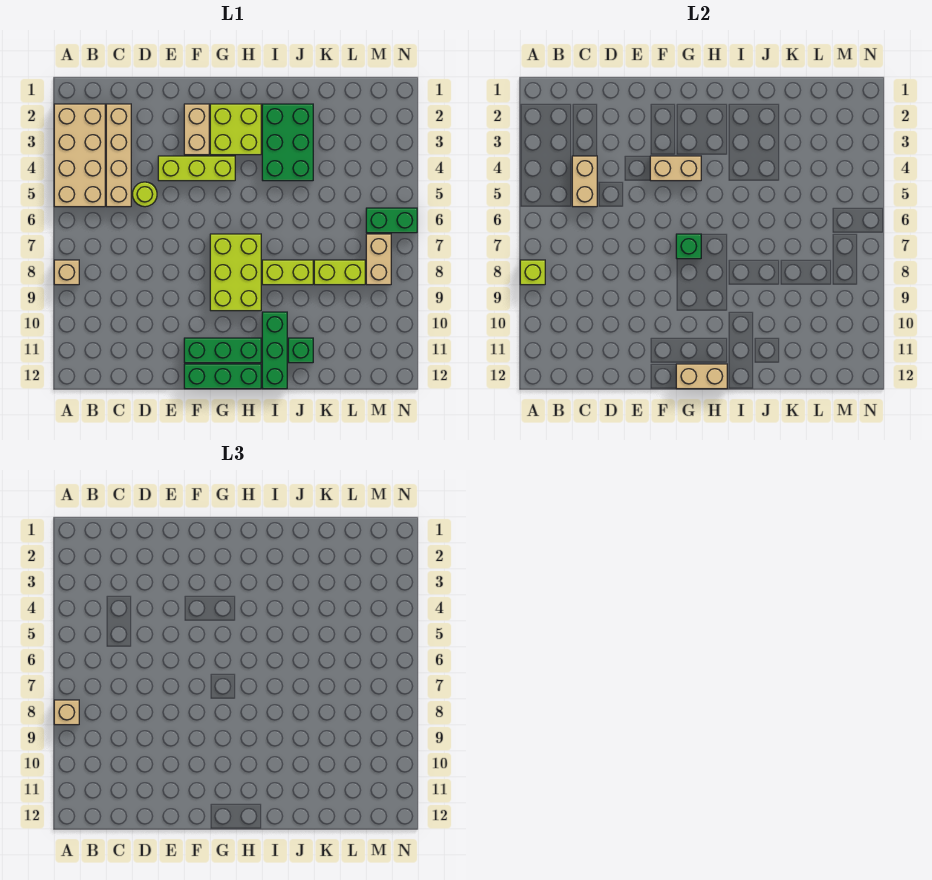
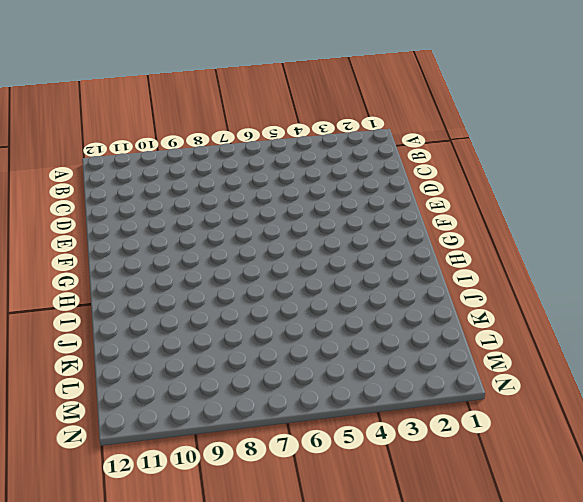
none -> tan 2x4 brick [54,104,105,207]
none -> tan 1x1 brick [54,260,79,285]
none -> tan 1x4 brick [106,104,131,207]

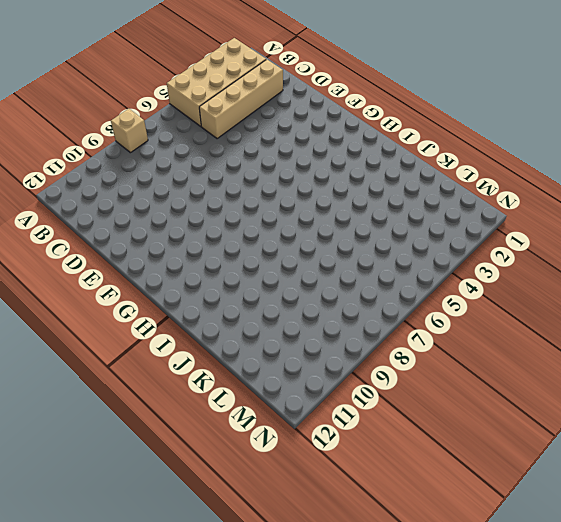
none -> lime 1x1 round brick [132,182,157,207]
none -> lime 1x3 brick [158,156,235,181]
none -> tan 1x2 brick [184,104,209,155]

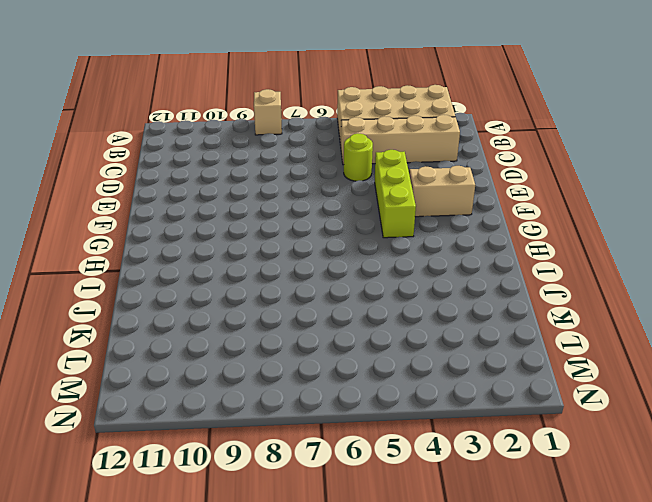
none -> green 1x3 brick [184,338,261,363]
none -> green 1x3 brick [184,364,261,389]
none -> lime 2x2 brick [210,104,261,155]

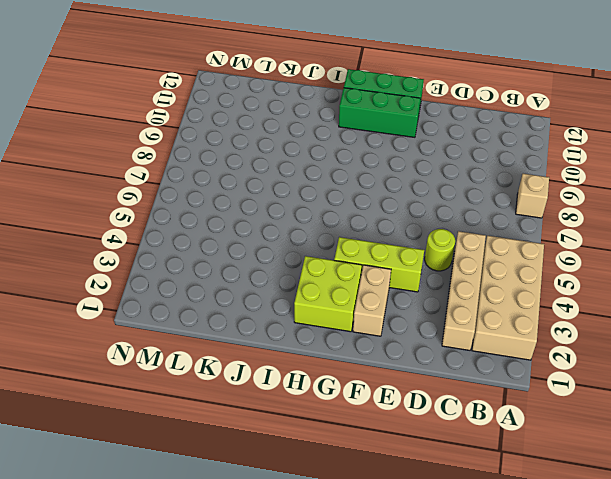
none -> lime 2x3 brick [210,234,261,311]
none -> green 2x3 brick [262,104,313,181]
none -> lime 1x2 brick [262,260,313,285]

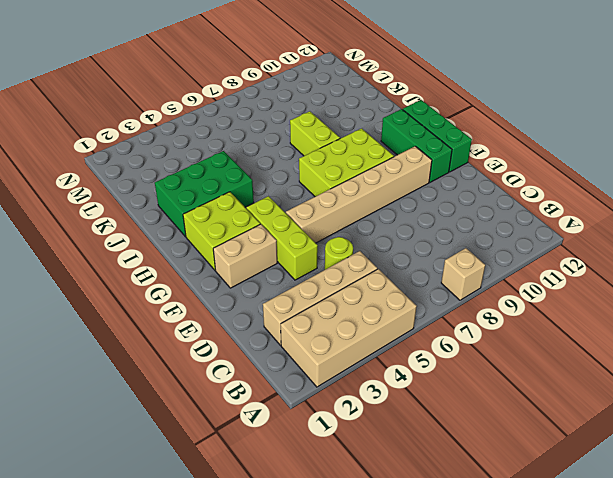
tan 1x6 brick [286,146,432,243] -> none
none -> green 1x3 brick [262,312,287,389]
none -> green 1x1 brick [288,338,313,363]
none -> lime 1x2 brick [314,260,365,285]

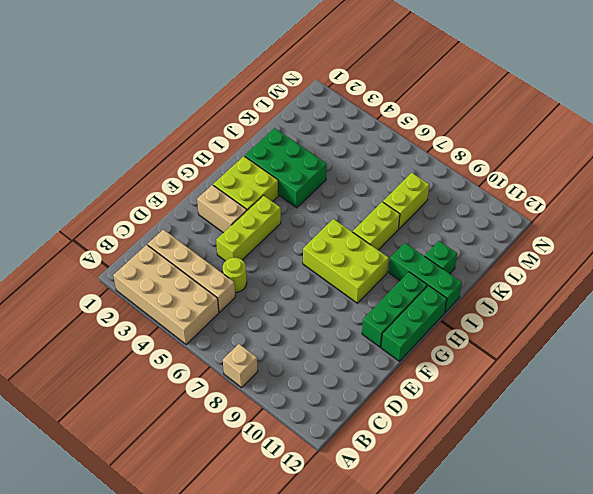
none -> green 1x2 brick [366,208,417,233]
none -> tan 1x2 brick [366,234,391,285]
none -> lime 1x1 brick [520,260,545,285]

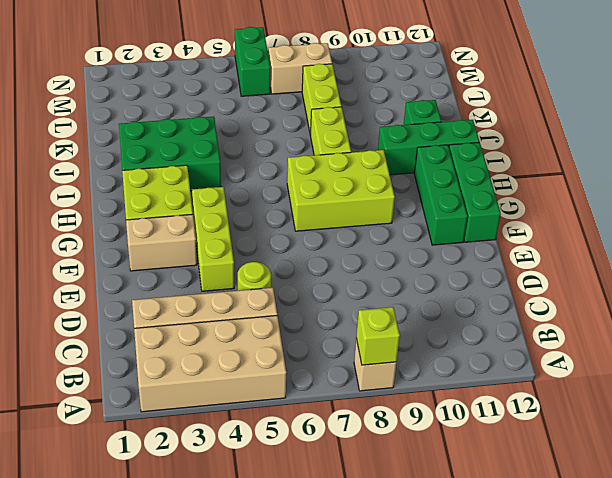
none -> tan 1x2 brick [572,156,597,207]
none -> tan 1x2 brick [650,156,701,181]
none -> green 1x1 brick [676,234,701,259]

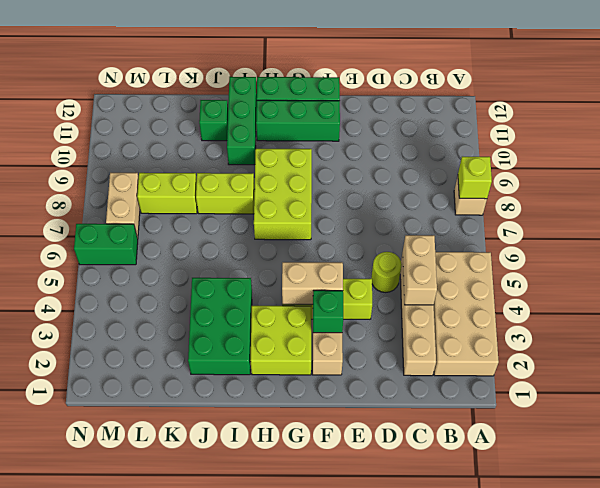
green 1x1 brick [313,290,343,333] -> green 1x1 brick moved to [676,234,701,259]
none -> tan 1x2 brick [676,364,727,389]
none -> tan 1x1 brick [54,700,79,725]

